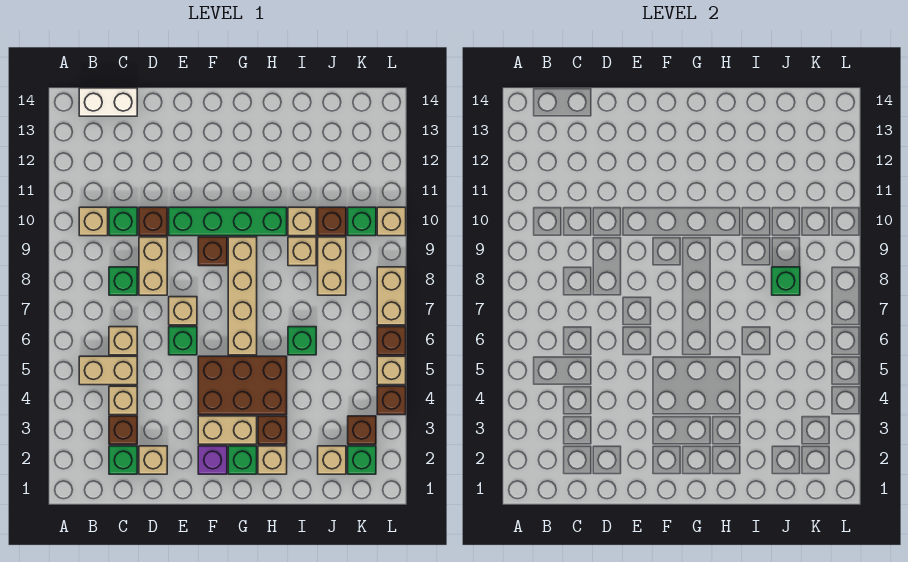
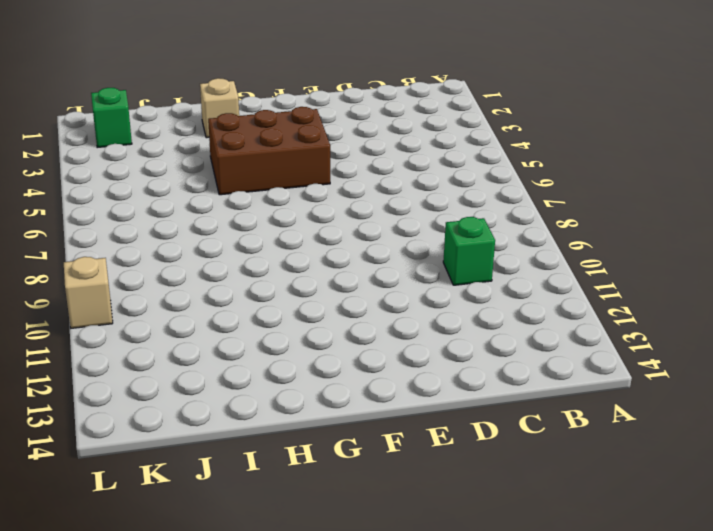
none -> tan 1x2 brick [79,356,137,385]
none -> tan 1x1 brick [79,207,108,236]
none -> white 1x2 brick [79,88,137,116]
none -> green 1x1 brick [109,446,137,474]

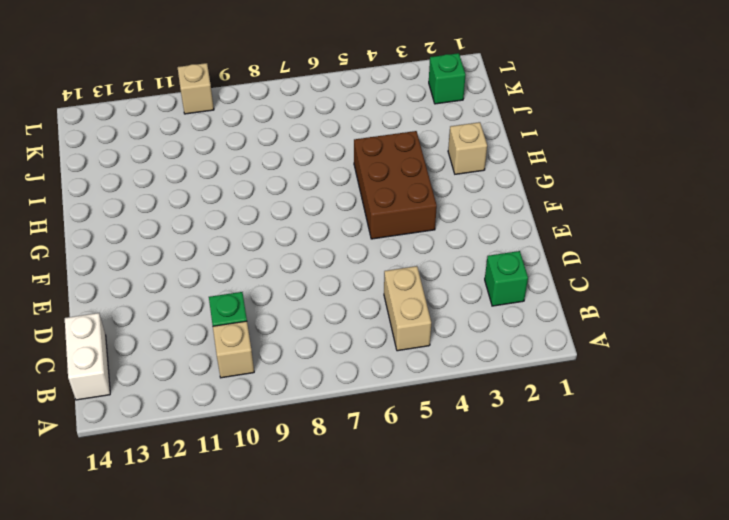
none -> brown 1x1 brick [109,416,137,444]
none -> tan 1x1 brick [109,386,137,415]
none -> tan 1x1 brick [109,327,137,355]
none -> green 1x1 brick [109,267,137,295]

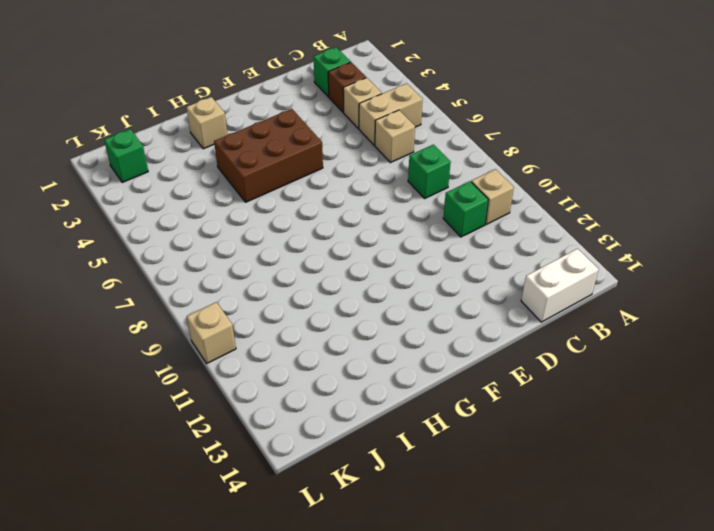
none -> tan 1x1 brick [139,446,167,474]
none -> tan 1x2 brick [139,237,167,295]
none -> brown 1x1 brick [139,207,167,236]
none -> green 1x1 brick [169,327,197,355]

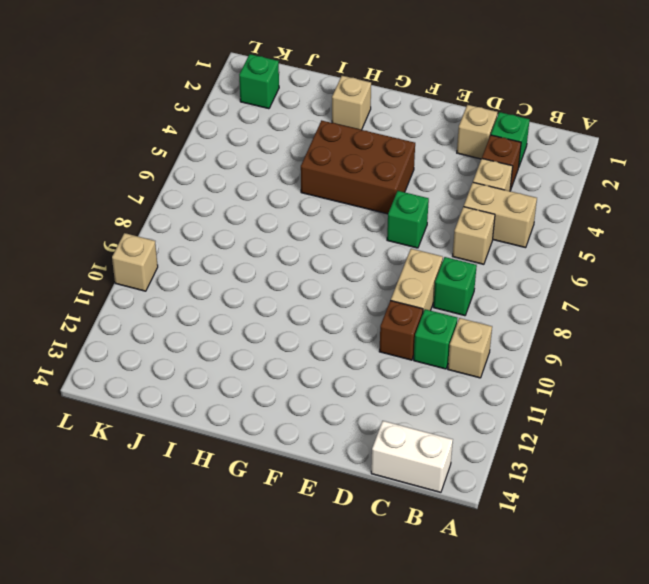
none -> tan 1x1 brick [169,297,197,325]
none -> green 1x4 brick [169,207,287,236]
none -> purple 1x1 brick [198,446,227,474]
none -> tan 1x2 brick [198,416,257,444]

